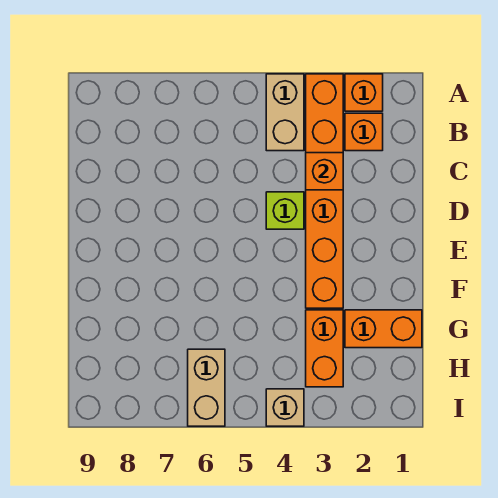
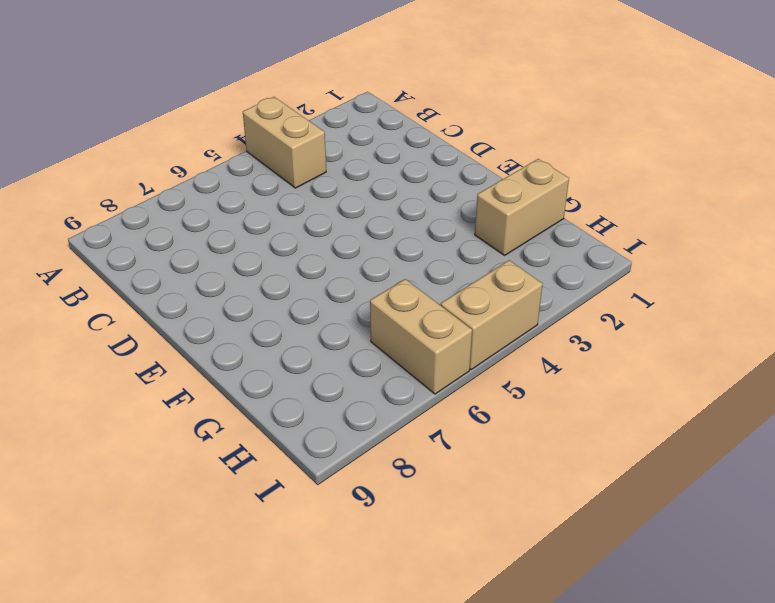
tan 1x2 brick [475,159,569,255] -> orange 1x2 brick [345,310,422,348]
tan 1x2 brick [441,260,543,370] -> tan 1x1 brick [266,389,304,426]
none -> orange 1x1 brick [345,74,383,111]
none -> orange 1x6 brick [306,74,343,308]

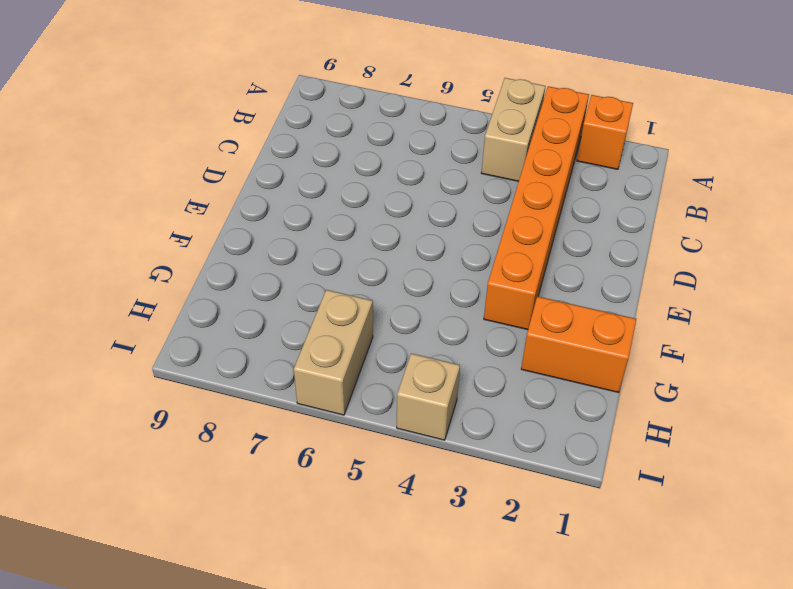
none -> orange 1x1 brick [345,113,383,151]
none -> lime 1x1 brick [266,192,304,229]

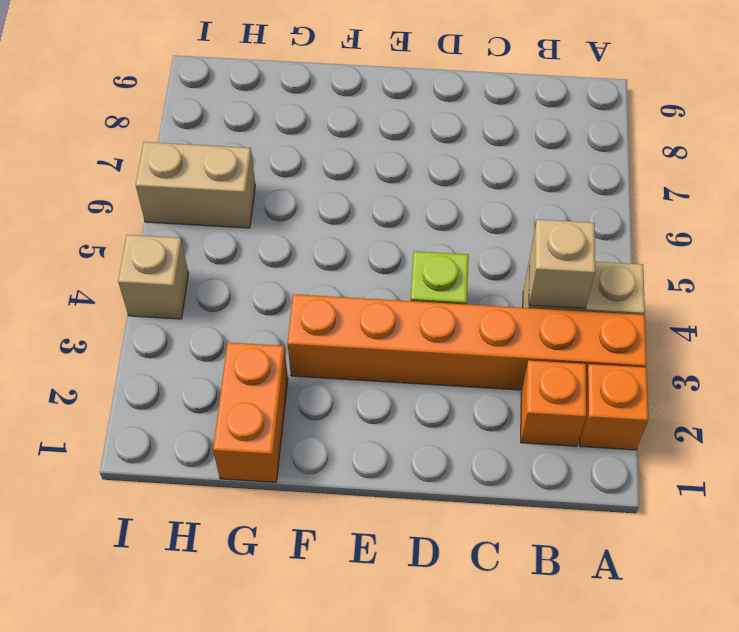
tan 1x1 brick [529,219,595,309] -> none
none -> orange 1x2 brick [306,310,343,387]
none -> orange 1x1 brick [306,153,343,190]

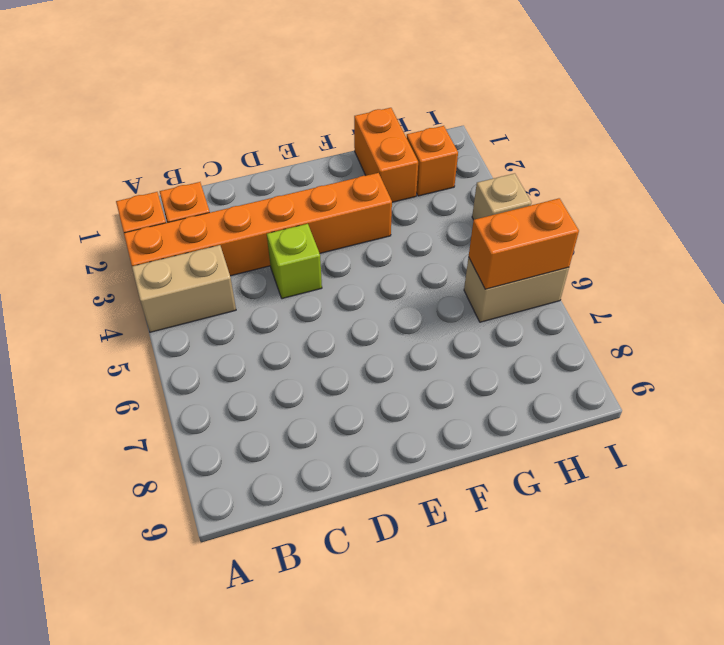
orange 1x1 brick [407,126,458,196] -> orange 1x1 brick moved to [306,153,343,190]
orange 1x2 brick [469,198,579,289] -> orange 1x2 brick moved to [306,310,343,387]

